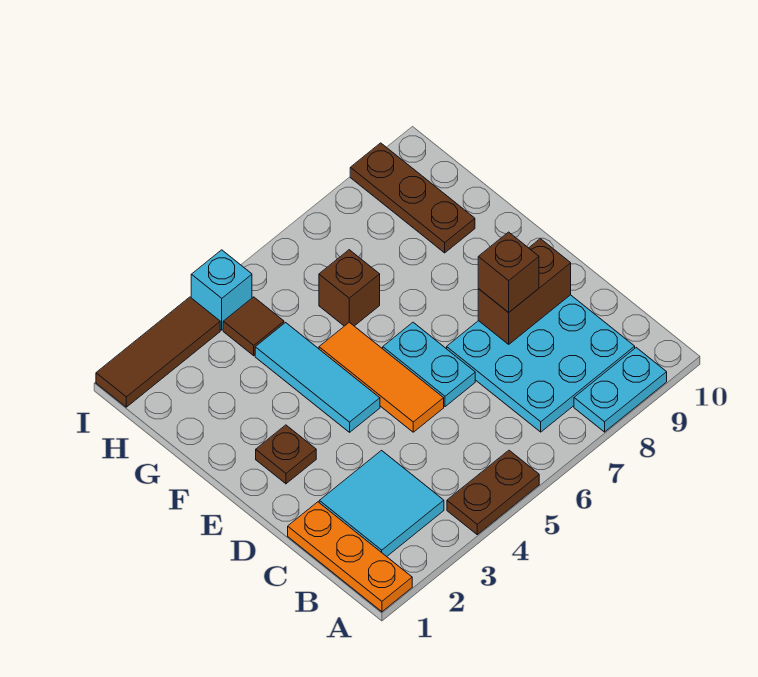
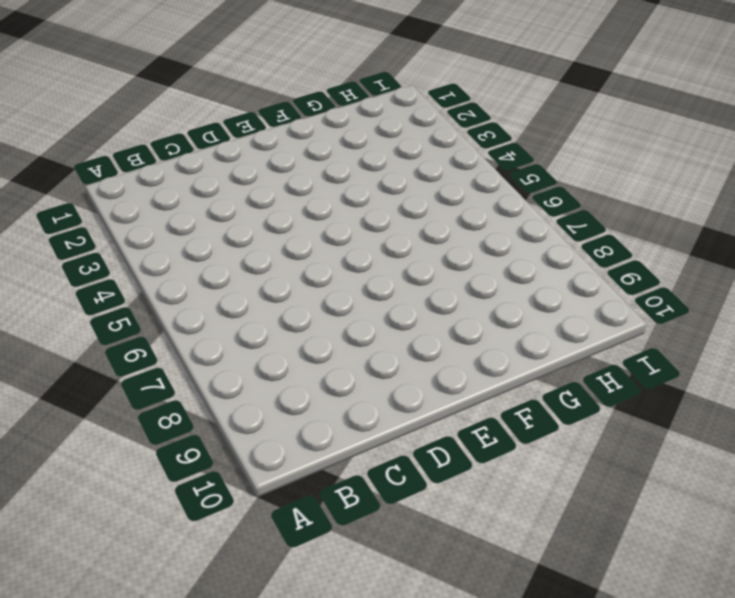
none -> orange 1x3 plate [288,502,412,612]
none -> brown 1x2 plate [447,450,539,535]
none -> cyan 1x2 plate [574,348,667,432]

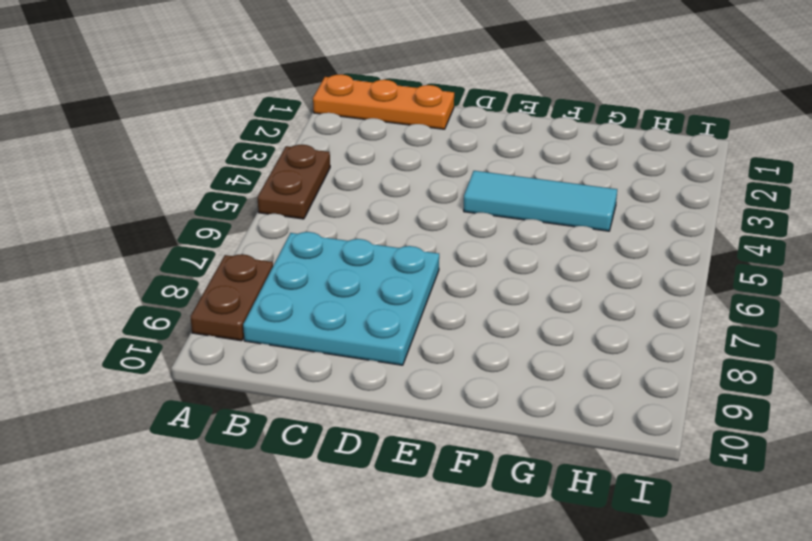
brown 1x2 plate [191,254,273,341] -> cyan 1x2 plate [574,348,667,432]
none -> cyan 2x2 tile [319,451,444,557]
none -> orange 1x3 tile [319,322,444,432]
none -> cyan 1x2 plate [383,322,475,407]

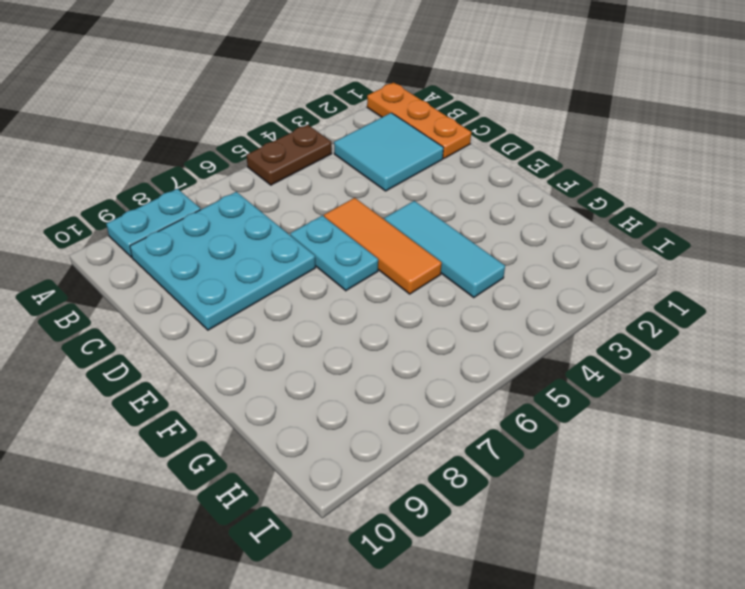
none -> brown 1x1 plate [256,425,316,484]
none -> brown 1x1 brick [319,250,380,326]
none -> brown 1x3 plate [350,143,475,253]

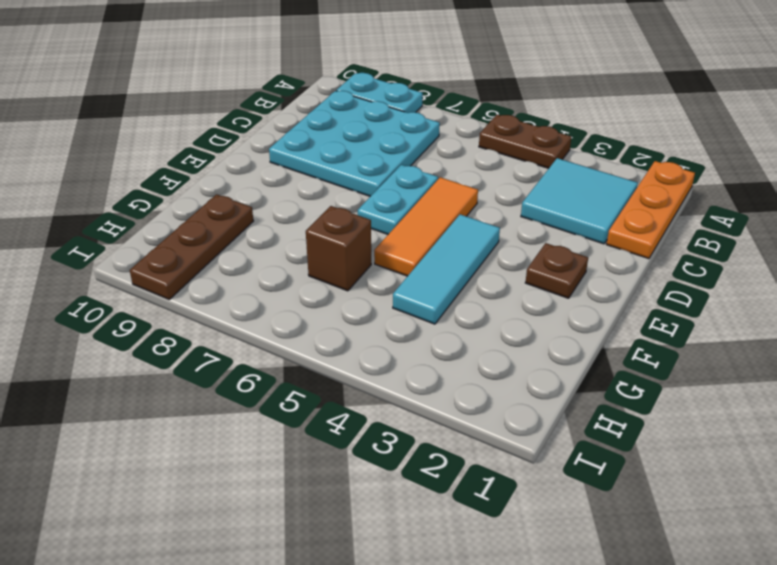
none -> brown 1x1 tile [223,297,284,356]
none -> brown 1x3 tile [96,297,220,407]
none -> cyan 1x1 brick [191,250,252,330]

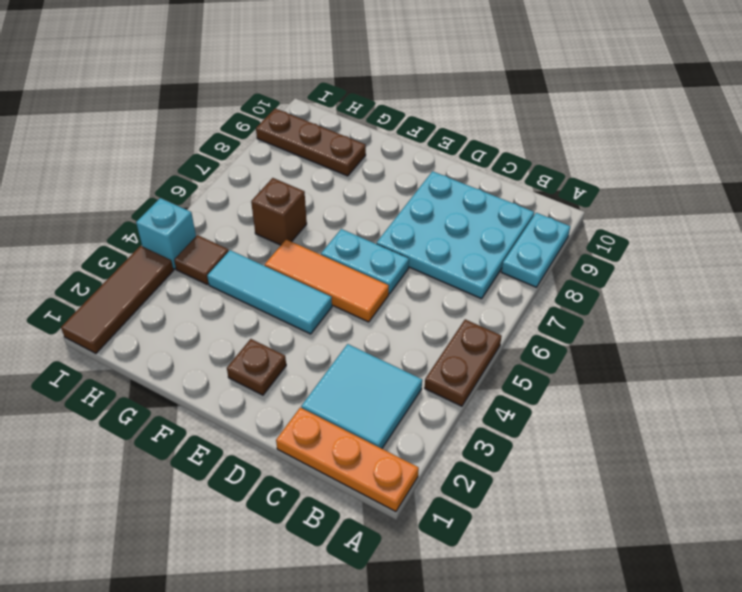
none -> brown 1x2 brick [478,239,571,344]
none -> brown 1x1 brick [478,232,539,312]

